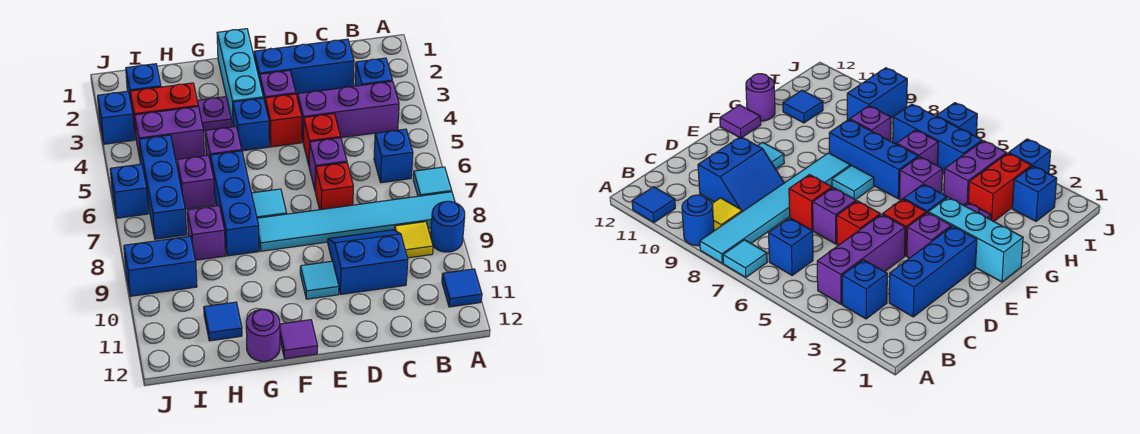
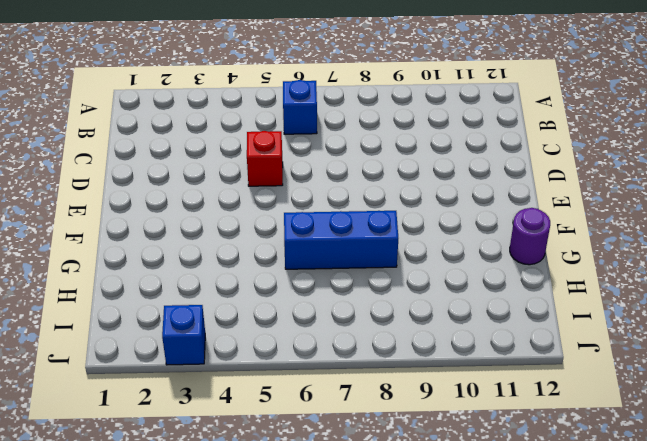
none -> cyan 1x1 tile [413,167,452,196]
none -> cyan 1x6 tile [257,192,455,251]
none -> blue 1x1 round brick [431,201,465,252]
none -> blue 1x1 tile [442,269,482,307]

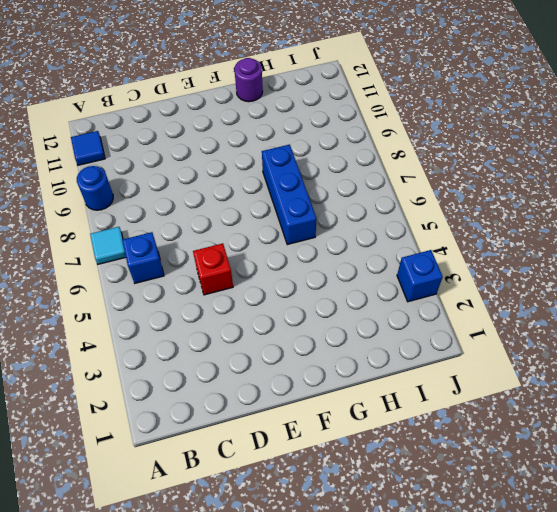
none -> cyan 1x6 tile [257,192,455,251]
none -> blue 1x1 brick [355,58,392,86]
none -> purple 1x3 brick [298,81,399,140]
none -> yellow 1x1 tile [394,222,433,258]

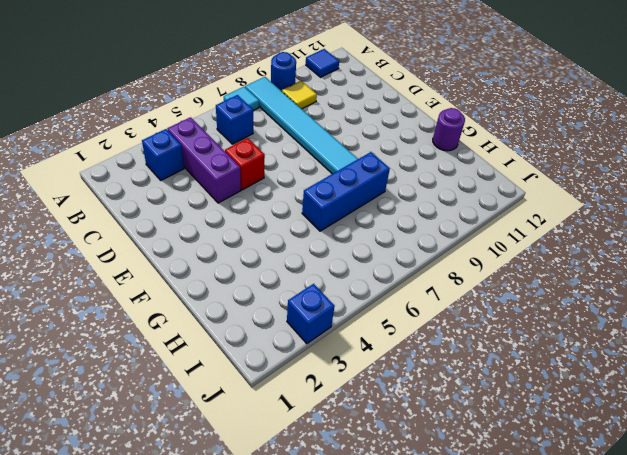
none -> blue 1x3 brick [254,39,354,95]
none -> blue 2x2 slope [328,230,408,294]
none -> purple 1x1 brick [309,138,347,189]
none -> red 1x1 brick [315,163,353,210]

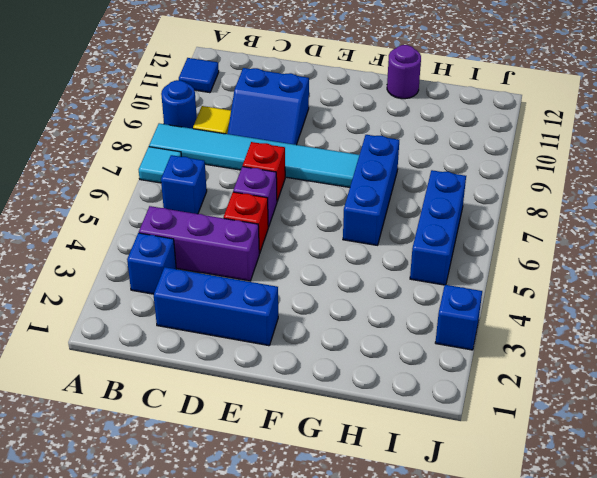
none -> purple 1x1 brick [259,70,296,102]
none -> red 1x1 brick [265,94,302,147]
none -> cyan 1x1 tile [300,261,339,299]
none -> cyan 1x3 brick [217,29,263,125]

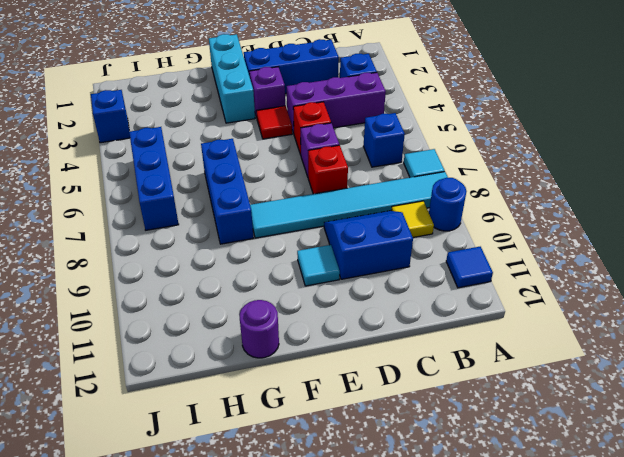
red 1x1 tile [256,106,292,139] -> red 1x1 brick [265,94,302,147]
none -> blue 1x1 brick [233,98,269,151]
none -> cyan 1x1 tile [251,189,287,218]
none -> purple 1x1 tile [280,320,318,359]
none -> purple 1x1 plate [197,97,232,131]

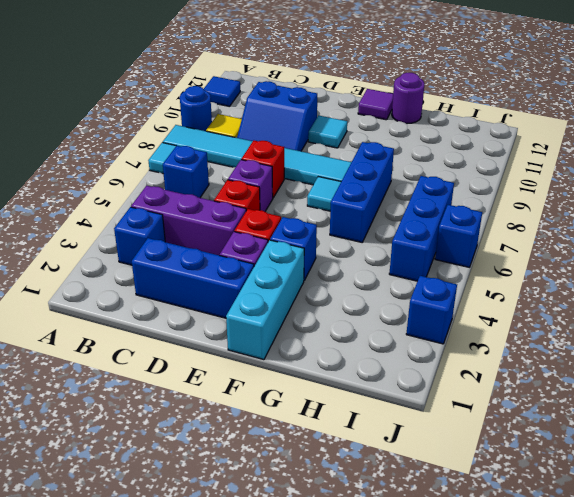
none -> purple 1x1 plate [197,97,232,131]
none -> purple 1x1 brick [205,127,242,163]
none -> red 1x2 brick [130,83,198,136]
none -> purple 1x2 brick [135,107,204,163]

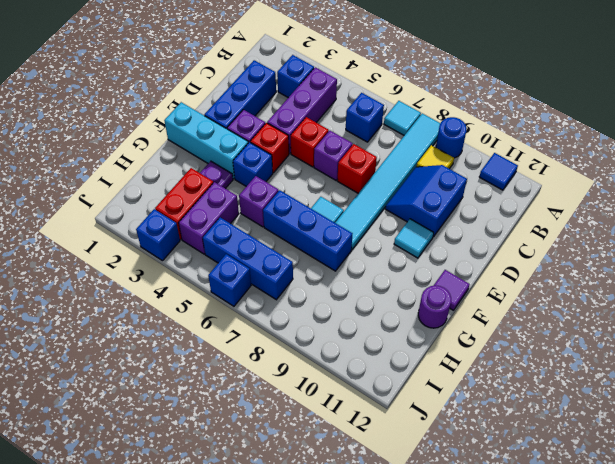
none -> purple 1x1 brick [177,155,215,209]
none -> purple 1x1 brick [187,206,225,260]
none -> blue 1x1 tile [204,302,242,341]
none -> blue 1x1 brick [126,64,161,101]

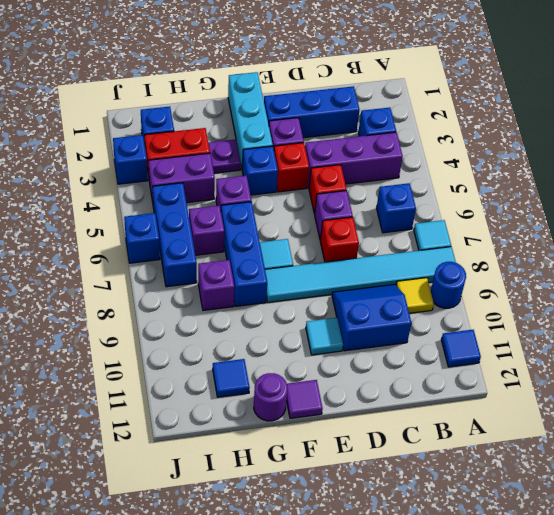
none -> blue 1x2 brick [124,236,197,296]

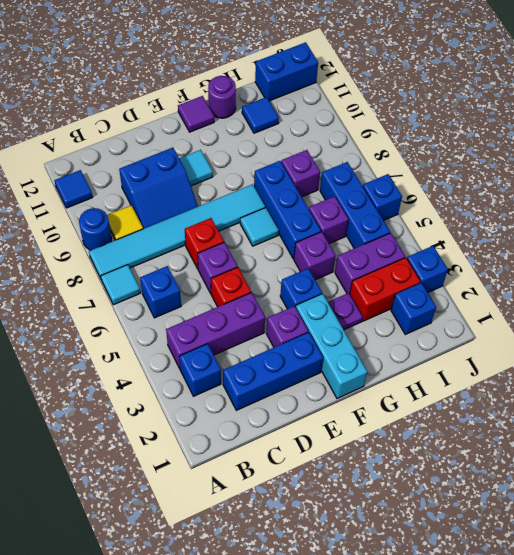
blue 1x2 brick [255,42,318,101] -> blue 1x2 brick moved to [124,236,197,296]
none -> red 1x1 brick [265,94,302,147]

